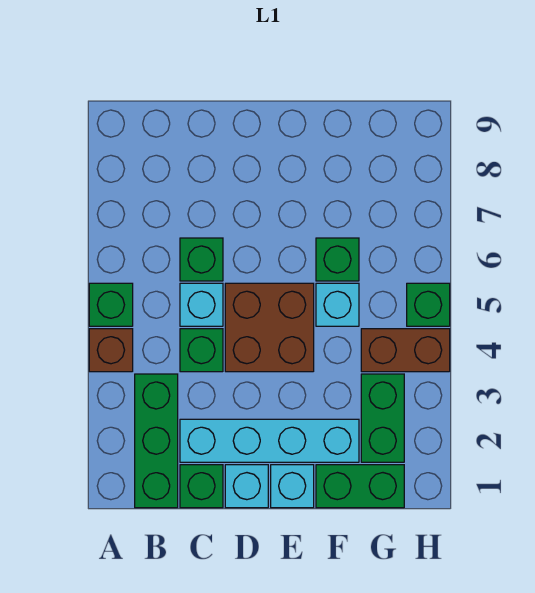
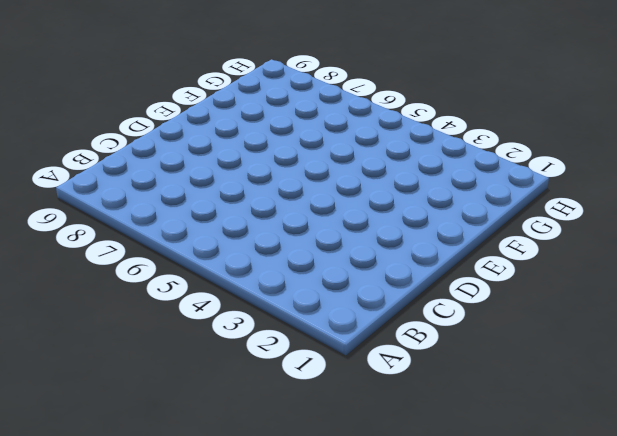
none -> brown 1x1 brick [89,329,133,372]
none -> green 1x1 brick [89,283,133,326]
none -> green 1x3 brick [135,374,178,508]

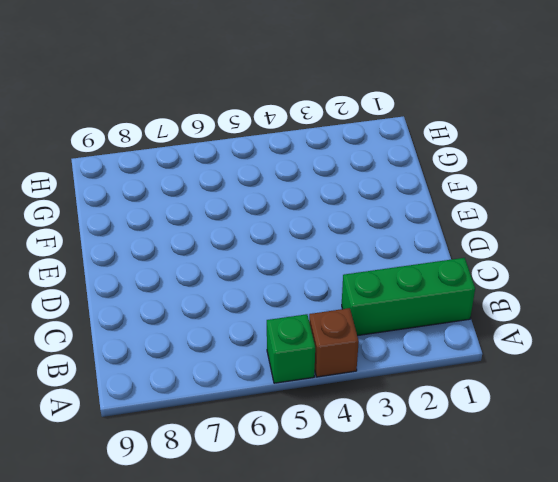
none -> green 1x1 brick [180,465,223,508]
none -> cyan 1x4 brick [180,419,359,462]
none -> green 1x1 brick [180,329,223,372]

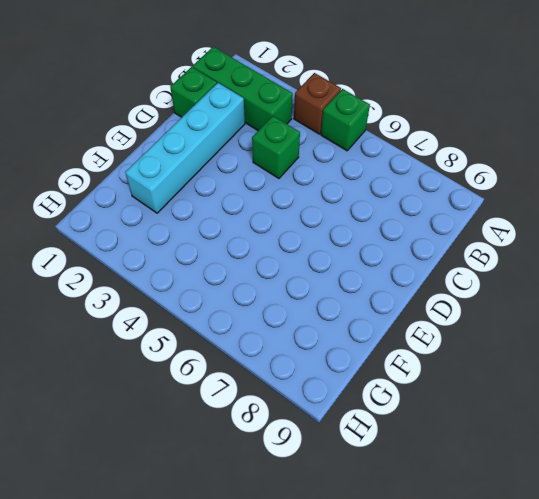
none -> cyan 1x1 brick [180,283,223,326]
none -> green 1x1 brick [180,238,223,281]
none -> cyan 1x1 brick [225,465,268,508]

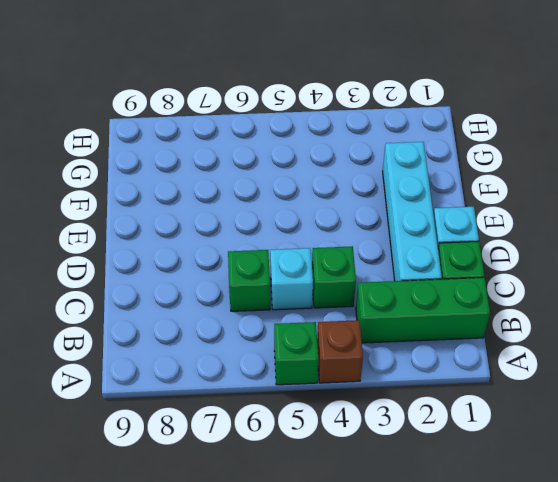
none -> brown 2x2 brick [225,283,314,372]
none -> cyan 1x1 brick [271,465,314,508]
none -> green 1x2 brick [316,465,404,508]

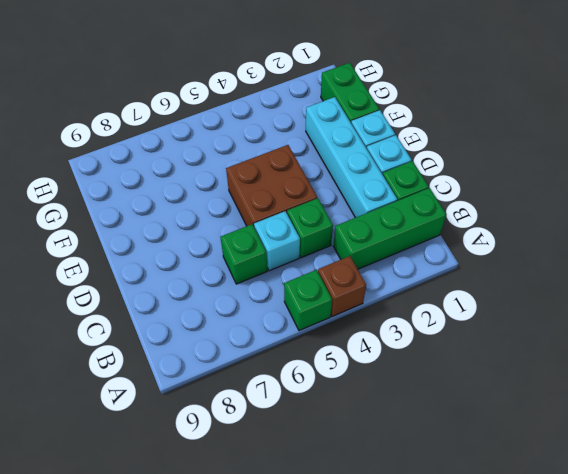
none -> cyan 1x1 brick [316,283,359,326]
none -> green 1x1 brick [316,238,359,281]
none -> green 1x2 brick [361,374,404,462]

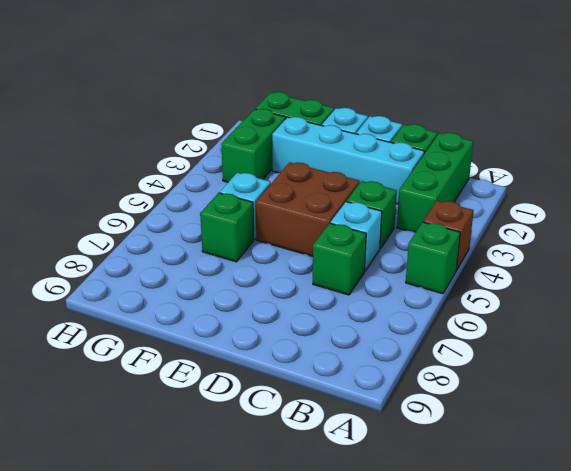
none -> brown 1x2 brick [361,329,450,372]
none -> green 1x1 brick [407,283,450,326]

